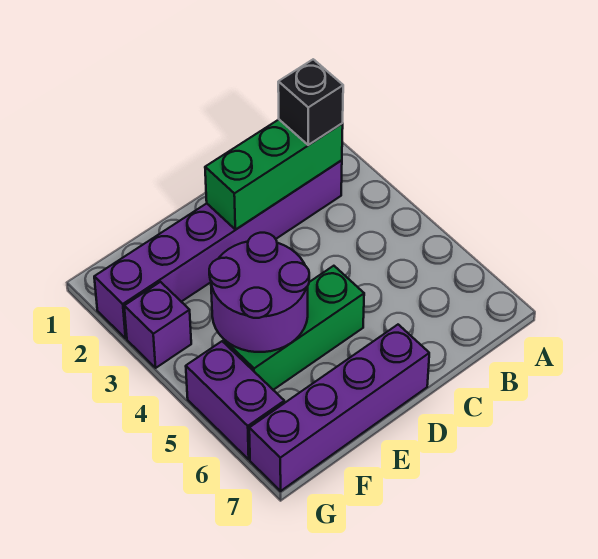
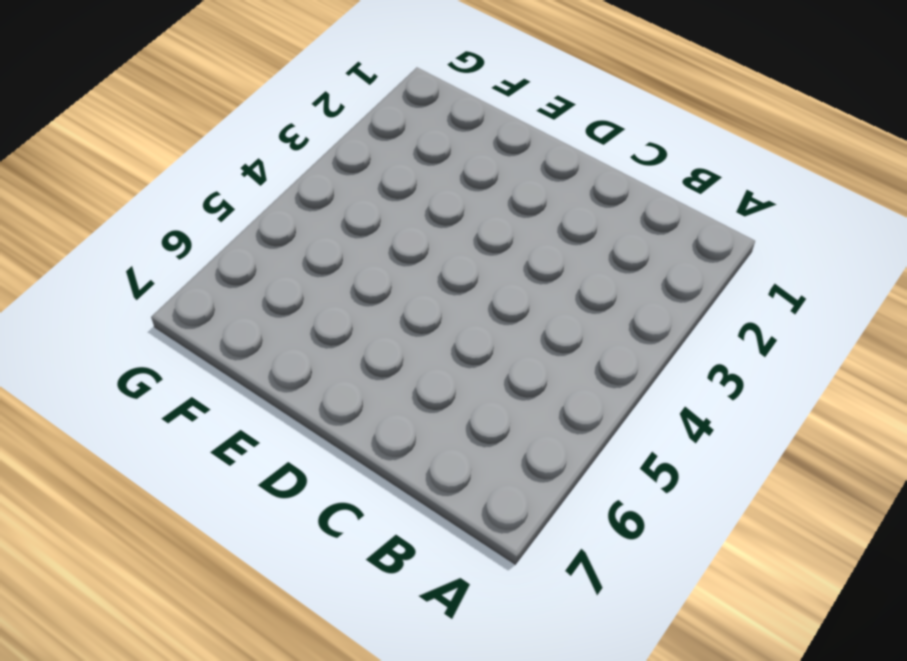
none -> purple 1x6 brick [94,160,342,338]
none -> green 1x3 brick [224,266,364,390]

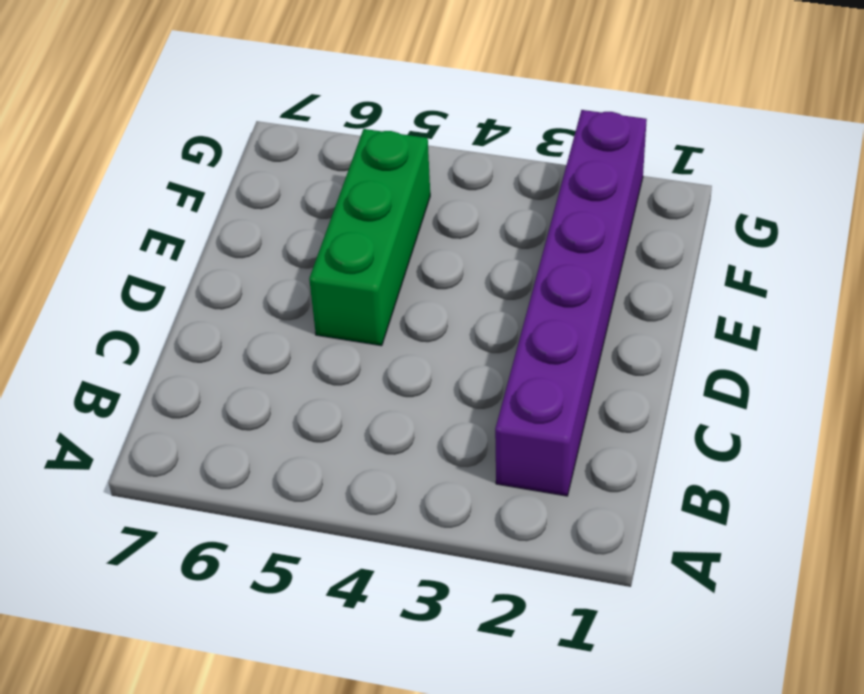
none -> purple 1x4 brick [249,325,429,491]
none -> purple 1x1 brick [124,282,191,368]

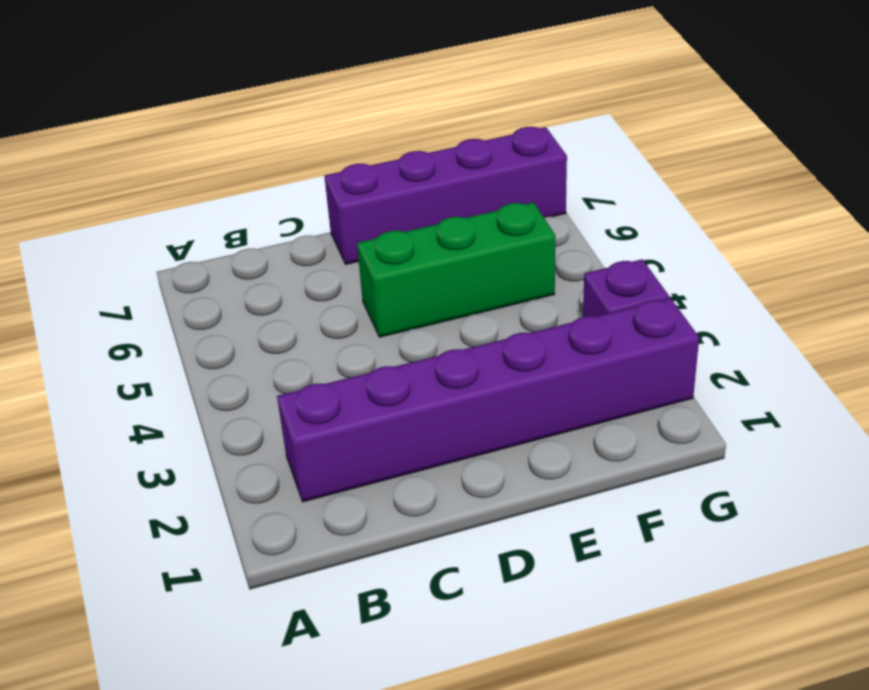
none -> purple 1x2 brick [186,341,284,459]
none -> green 1x3 brick [205,120,343,230]

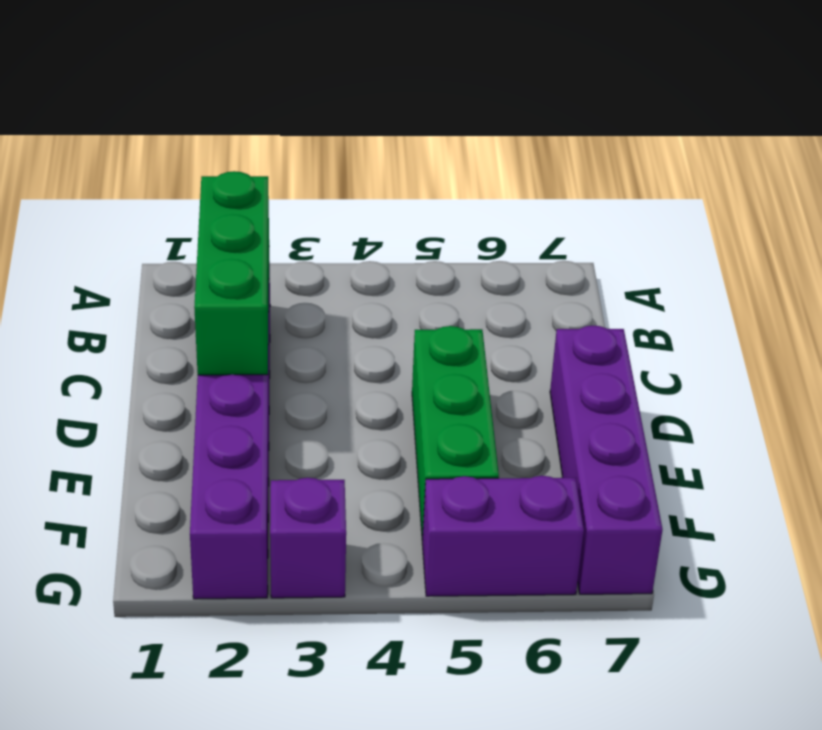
none -> purple 2x2 round brick [209,233,309,352]
none -> black 1x1 brick [278,59,343,145]

